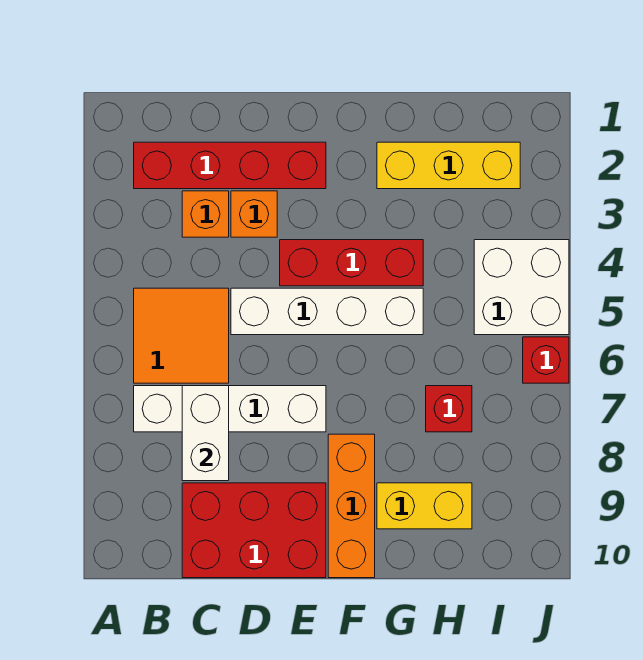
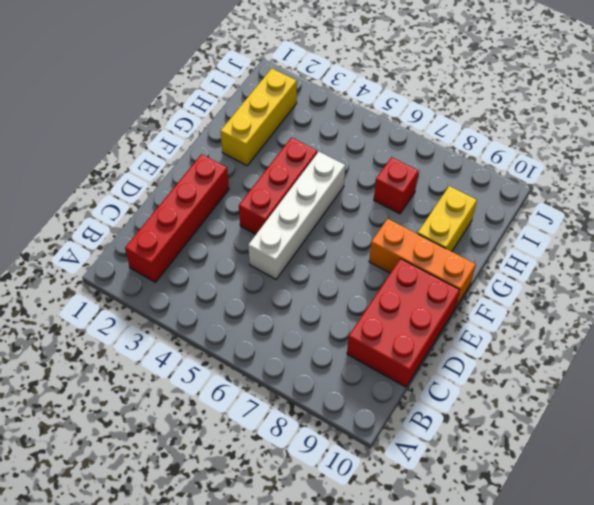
none -> orange 2x2 tile [134,288,229,383]
none -> white 1x4 brick [134,386,326,432]
none -> orange 1x1 brick [182,191,229,237]

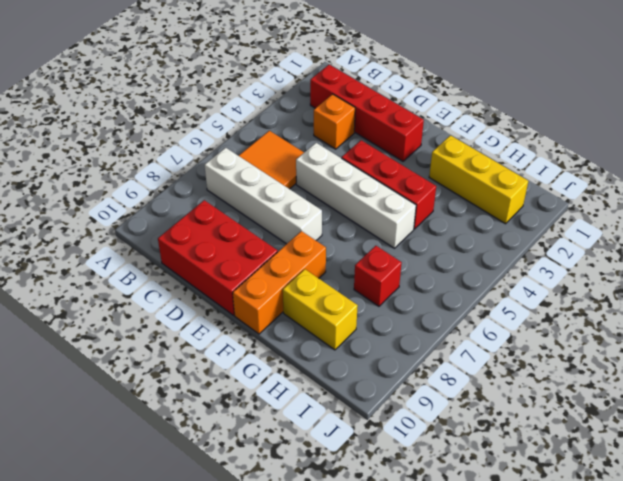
none -> orange 1x1 brick [231,191,277,237]
none -> white 2x2 brick [474,240,569,335]
none -> red 1x1 brick [523,337,569,383]

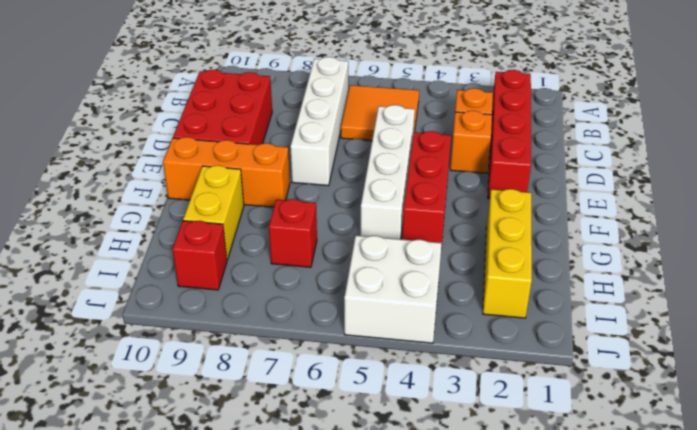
red 1x1 brick [172,221,227,290] -> red 1x1 brick moved to [523,337,569,383]
none -> white 1x2 brick [182,386,229,481]

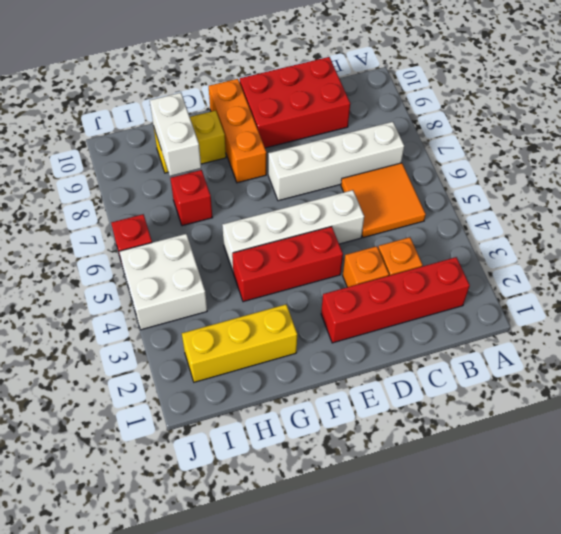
white 1x2 brick [150,93,201,176] -> white 1x2 brick moved to [182,386,229,481]

